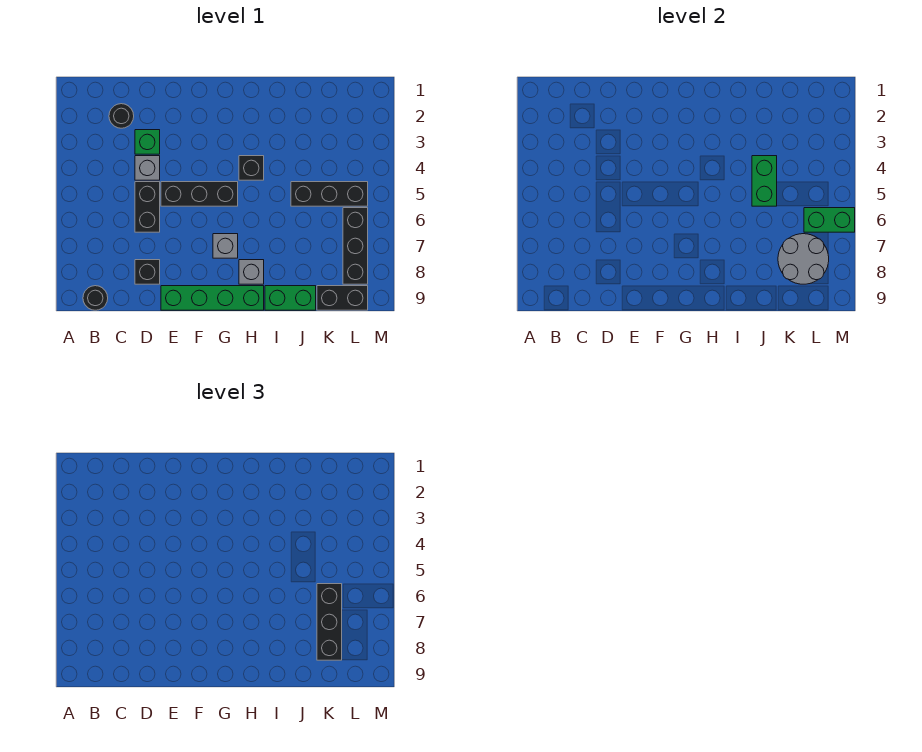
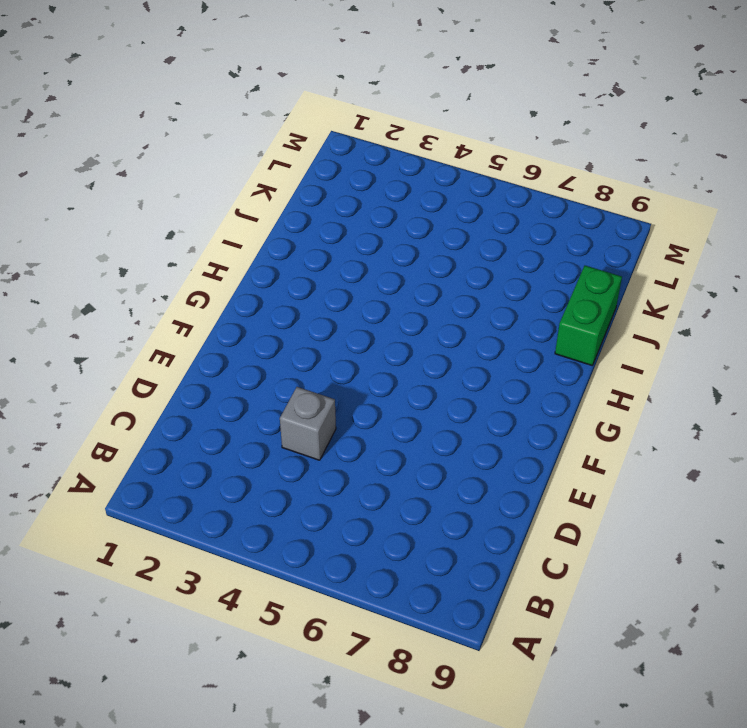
none -> black 1x1 round brick [83,286,108,310]
none -> black 1x1 round brick [109,104,134,128]
none -> green 1x1 brick [135,130,160,154]

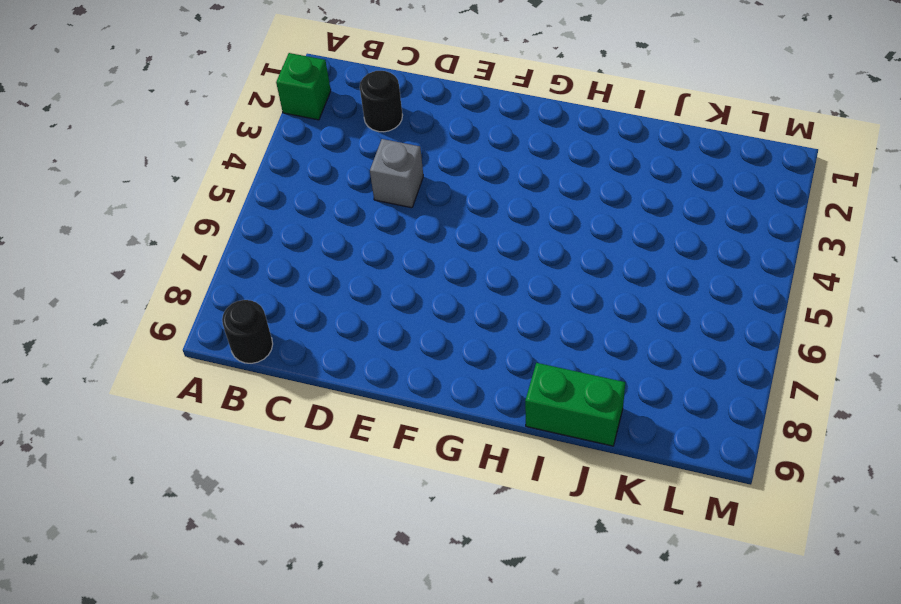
green 1x1 brick [276,53,331,120] -> green 1x1 brick moved to [135,130,160,154]
none -> black 1x2 brick [135,182,160,232]
none -> black 1x1 brick [135,260,160,284]
none -> black 1x3 brick [161,182,238,206]

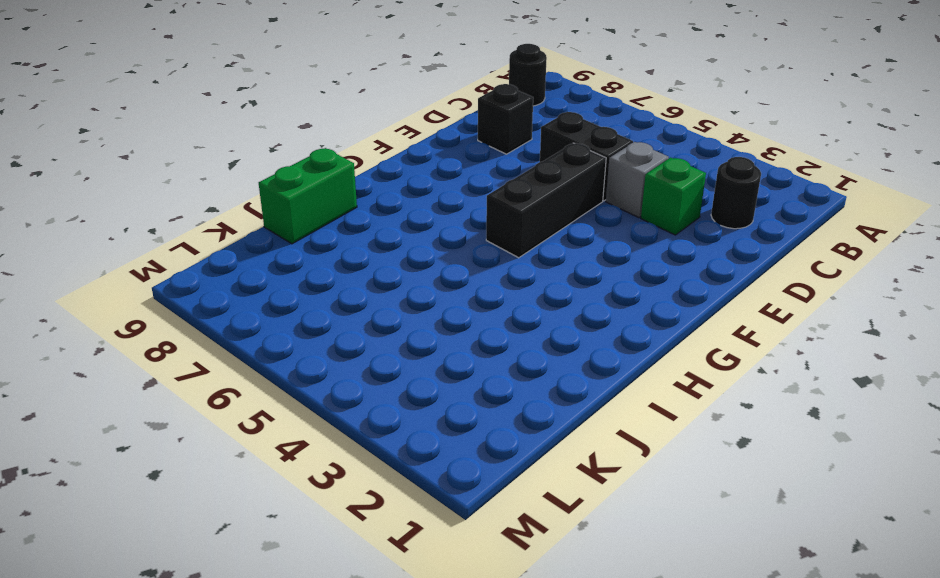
none -> green 1x4 brick [161,286,264,310]
none -> grey 1x1 brick [213,234,238,258]
none -> black 1x1 brick [239,156,264,180]

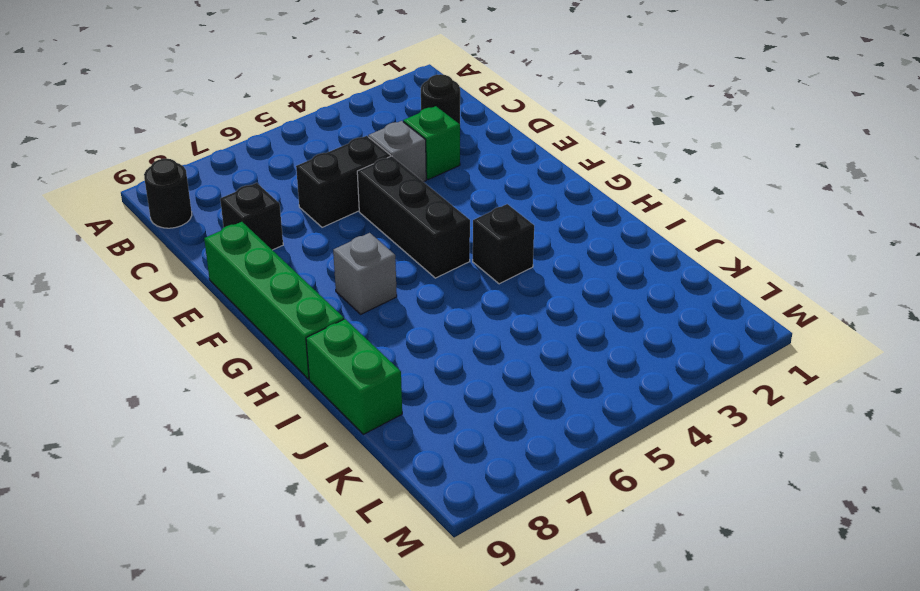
none -> grey 1x1 brick [239,260,264,284]
none -> black 1x3 brick [291,182,368,206]
none -> black 1x2 brick [317,286,368,310]

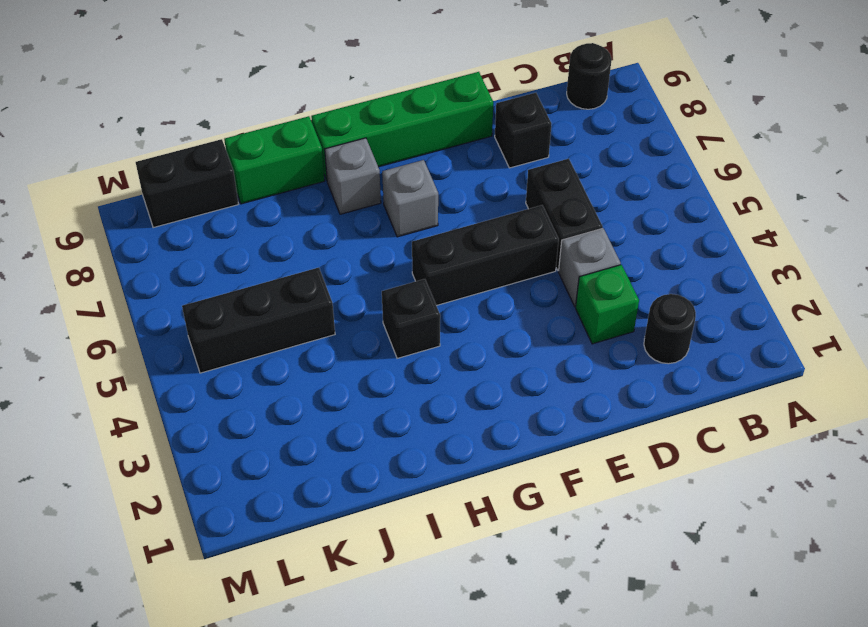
none -> black 1x3 brick [343,208,368,284]
none -> green 1x2 brick [752,156,777,206]
none -> grey 2x2 round brick [778,234,829,284]

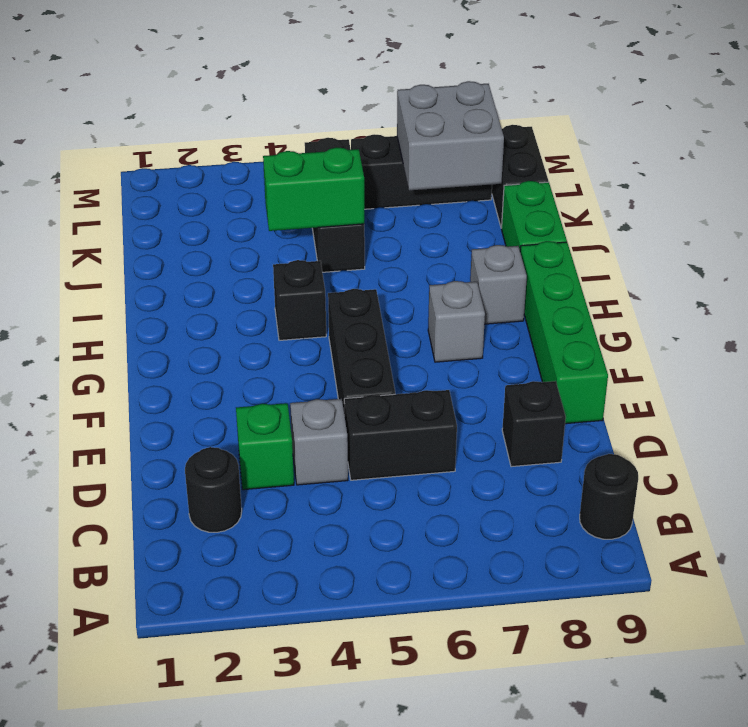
grey 2x2 brick [397,81,504,190] -> grey 2x2 round brick [778,234,829,284]
none -> green 1x2 brick [804,208,855,232]
none -> black 1x3 brick [317,584,342,660]

